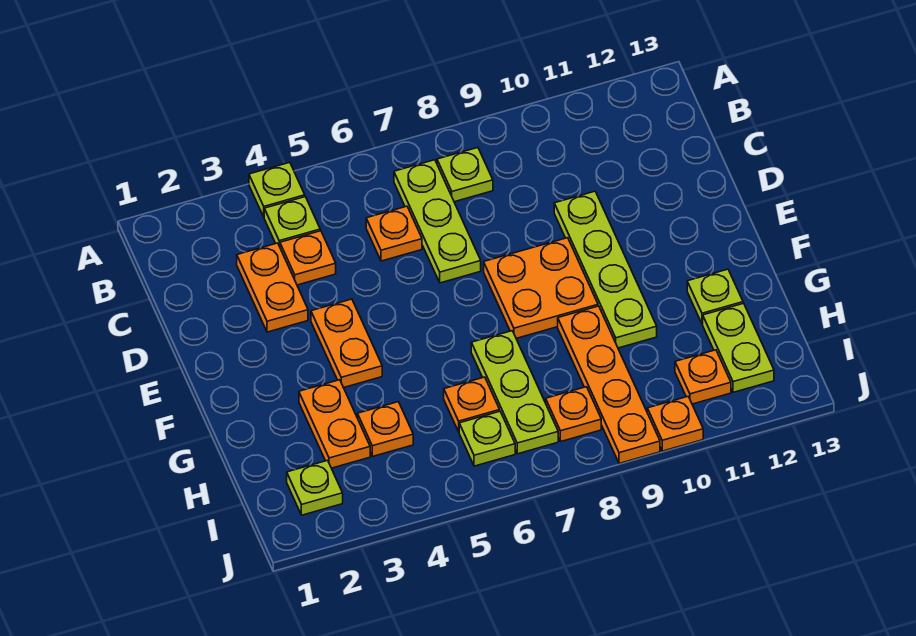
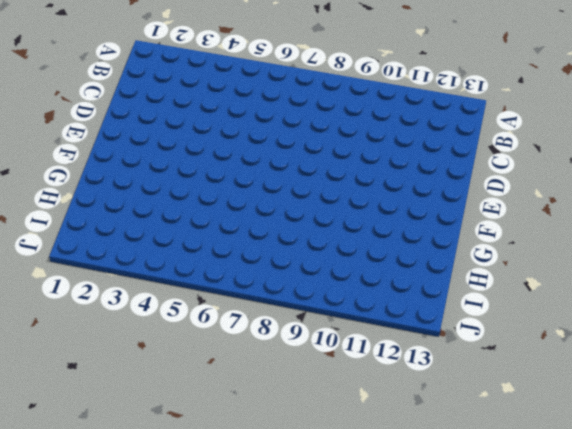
none -> lime 1x1 plate [249,162,305,217]
none -> lime 1x1 plate [264,197,320,247]
none -> lime 1x3 plate [394,160,481,283]

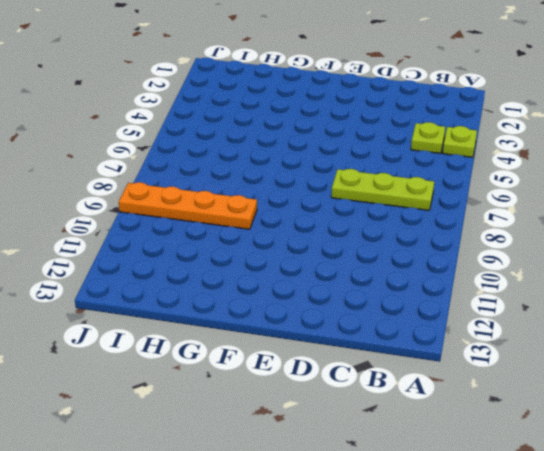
none -> lime 1x1 plate [437,148,493,202]
none -> orange 1x2 plate [237,243,308,332]
none -> orange 1x1 plate [280,231,336,285]

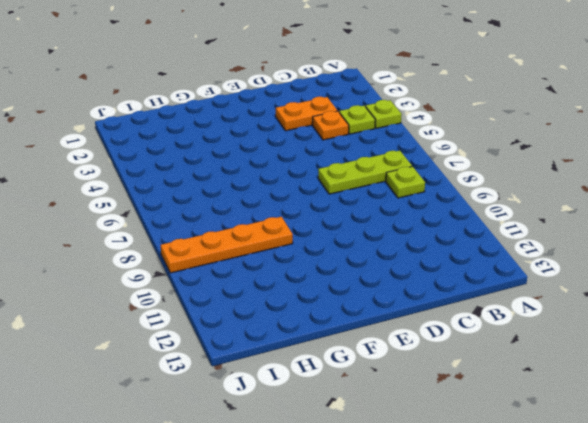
none -> orange 1x1 plate [366,206,422,261]
none -> lime 1x4 plate [554,191,657,348]
none -> orange 1x2 plate [311,299,382,388]

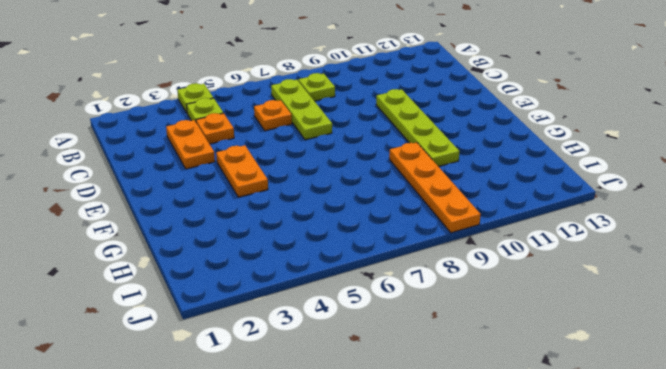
none -> orange 2x2 plate [484,238,598,338]
none -> orange 1x2 plate [299,380,370,468]
none -> lime 1x3 plate [471,331,558,454]

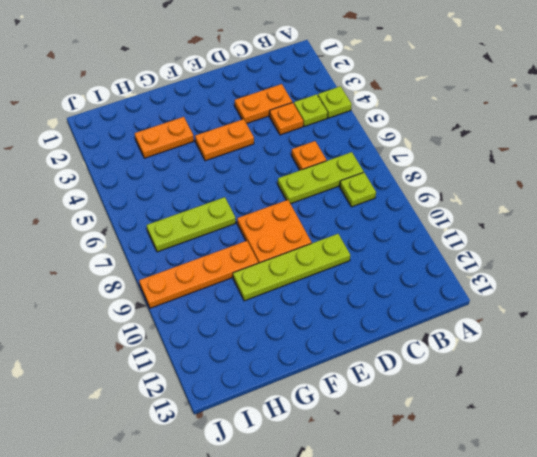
none -> lime 1x1 plate [687,269,743,324]
none -> orange 1x1 plate [358,402,413,457]
none -> orange 1x1 plate [444,377,500,432]

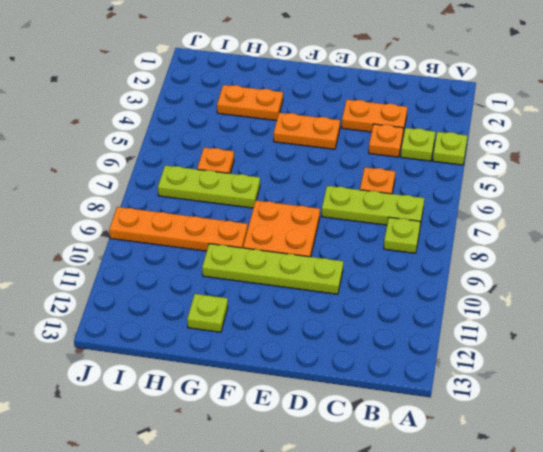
none -> orange 1x1 plate [358,402,413,457]
none -> lime 1x2 plate [703,303,774,392]
none -> lime 1x1 plate [287,460,343,515]

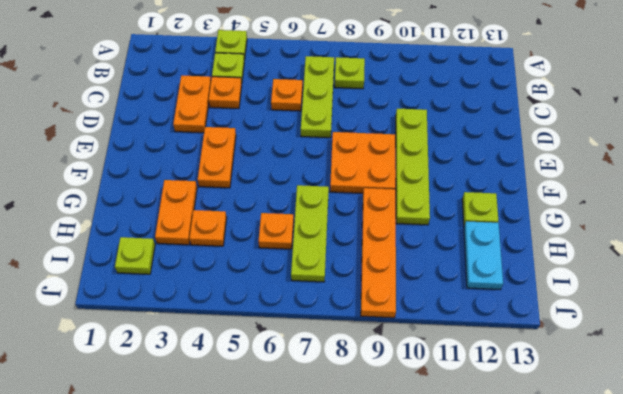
cyan 1x2 plate [464,221,503,290] -> lime 1x2 plate [703,303,774,392]
none -> lime 1x1 plate [459,411,515,466]
none -> orange 1x1 plate [546,387,601,442]
none -> orange 1x1 plate [675,350,731,404]

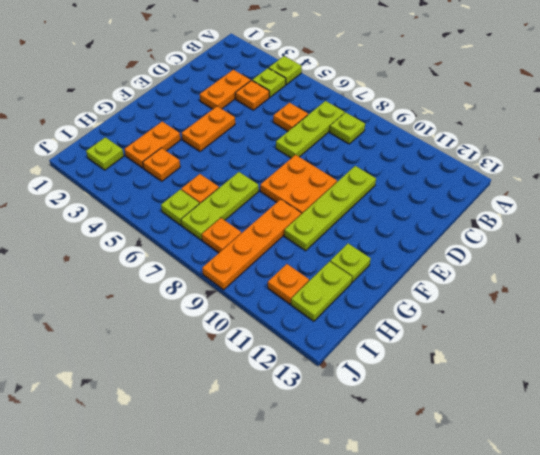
none -> orange 1x1 plate [647,397,703,451]

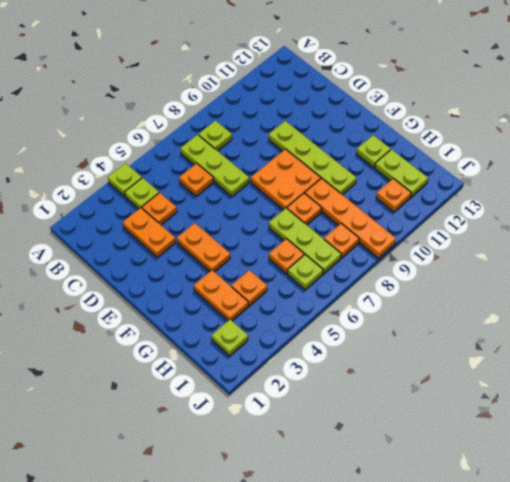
orange 1x1 plate [287,193,321,225] -> orange 1x1 plate moved to [647,397,703,451]

